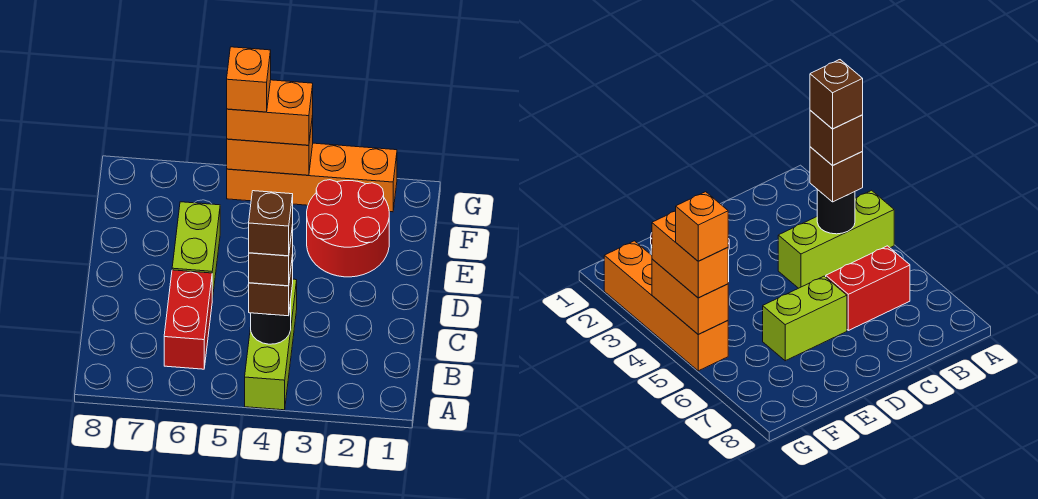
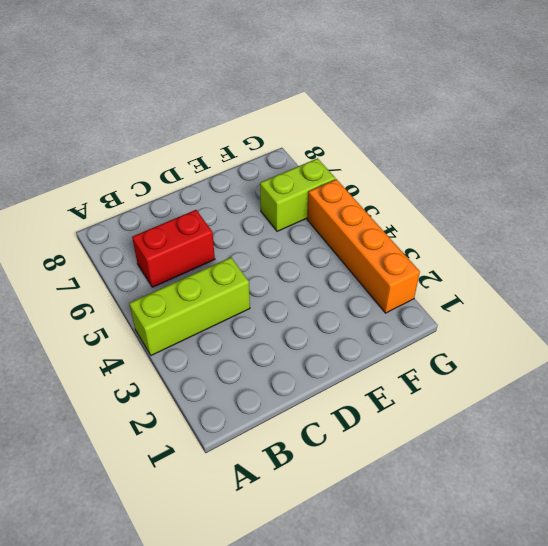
lime 1x2 brick [260,158,336,231] -> lime 1x2 brick moved to [172,202,220,300]
none -> red 2x2 round brick [307,180,389,277]
none -> black 1x1 round brick [251,302,291,344]
none -> orange 1x2 brick [227,116,313,175]

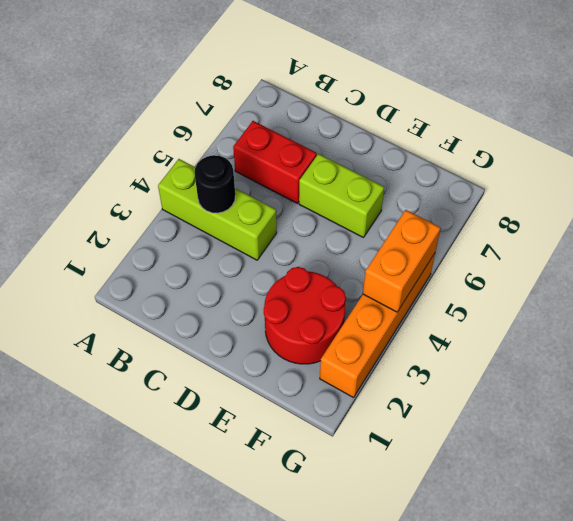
none -> brown 1x1 brick [249,255,293,316]
none -> orange 1x2 brick [227,80,313,145]
none -> brown 1x1 brick [249,225,293,286]

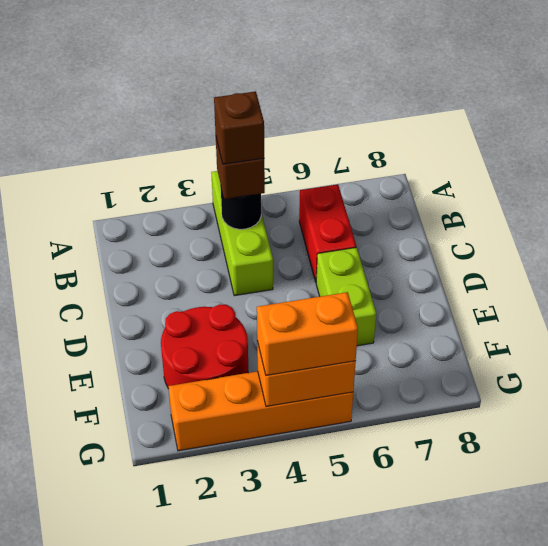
none -> orange 1x1 brick [227,47,271,112]
none -> brown 1x1 brick [249,191,293,256]

